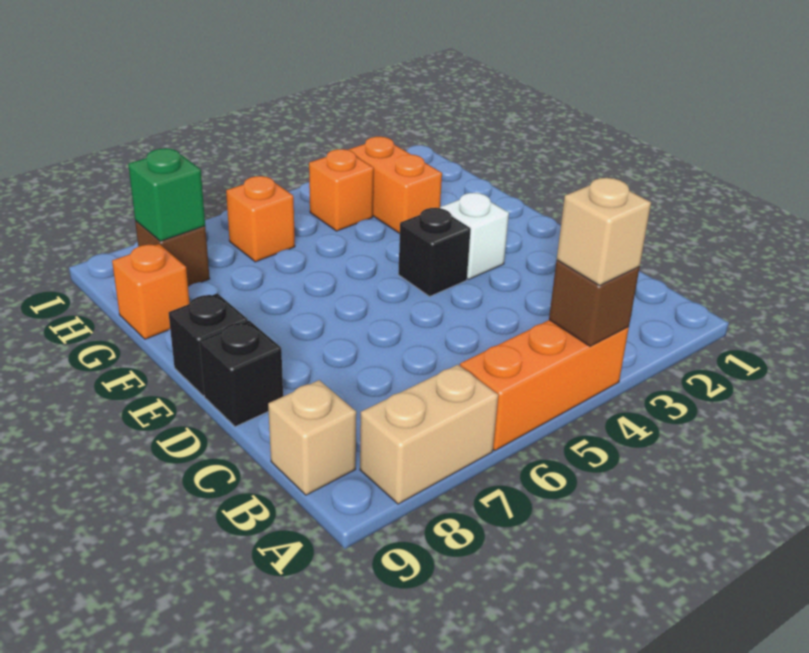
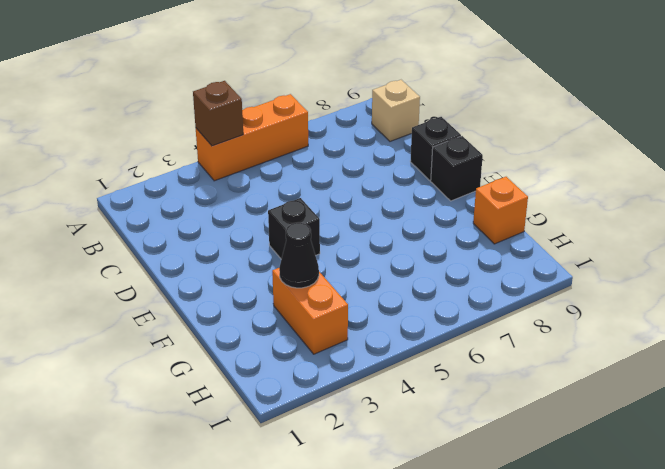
black 1x1 cone [279,223,319,288] -> none
none -> tan 1x2 brick [360,365,498,504]
none -> white 1x1 brick [440,193,509,279]
none -> orange 1x1 brick [309,149,374,231]

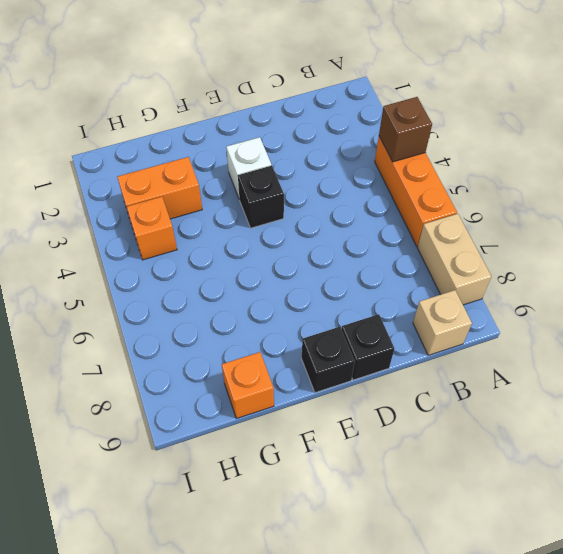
none -> orange 1x1 brick [226,176,295,262]
none -> brown 1x1 brick [135,221,210,287]
none -> green 1x1 brick [128,148,205,241]

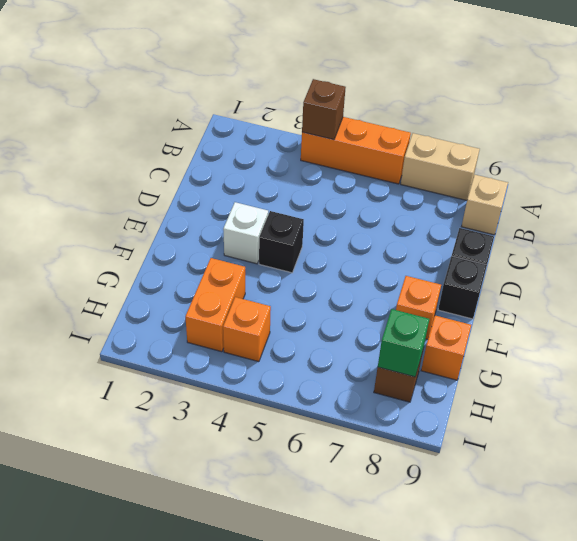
orange 1x1 brick [396,276,441,339] -> orange 1x1 brick moved to [226,176,295,262]
none -> tan 1x1 brick [557,178,651,285]

